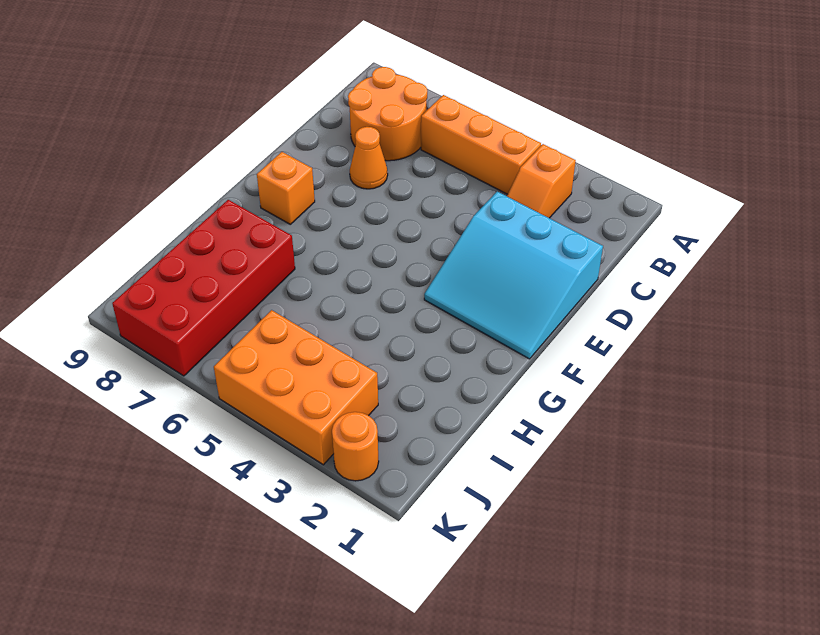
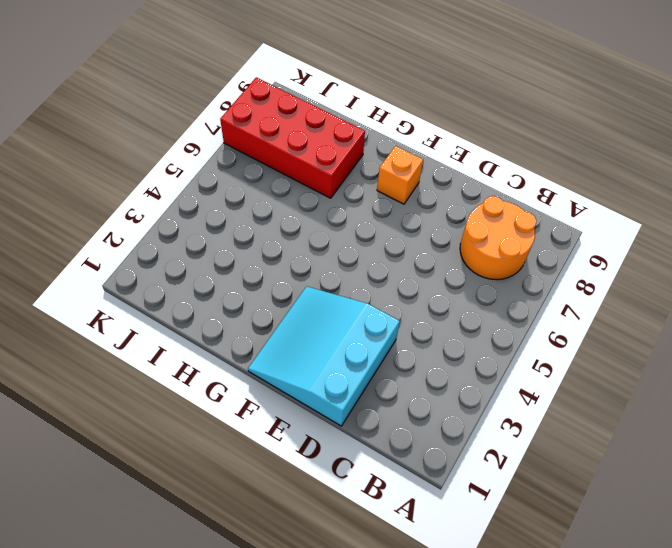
none -> orange 1x2 slope [507,144,576,218]
none -> orange 1x3 brick [421,95,541,194]

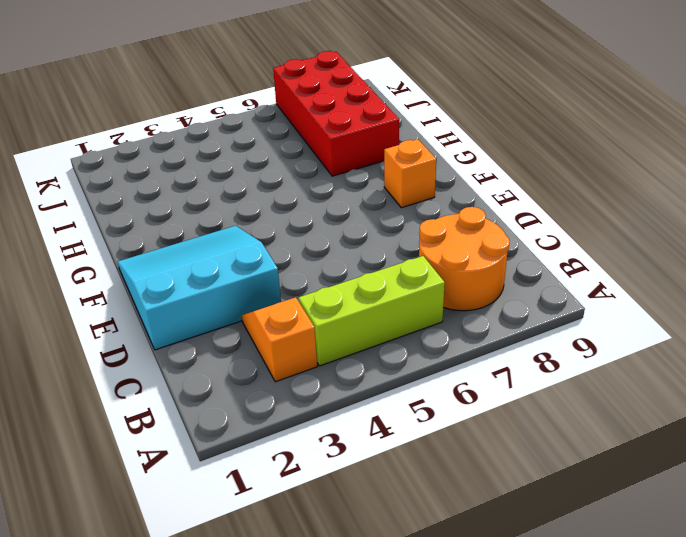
lime 1x3 brick [299,256,445,366] -> orange 1x3 brick [421,95,541,194]
none -> orange 1x1 cone [350,127,388,189]
none -> orange 2x3 brick [214,310,378,465]

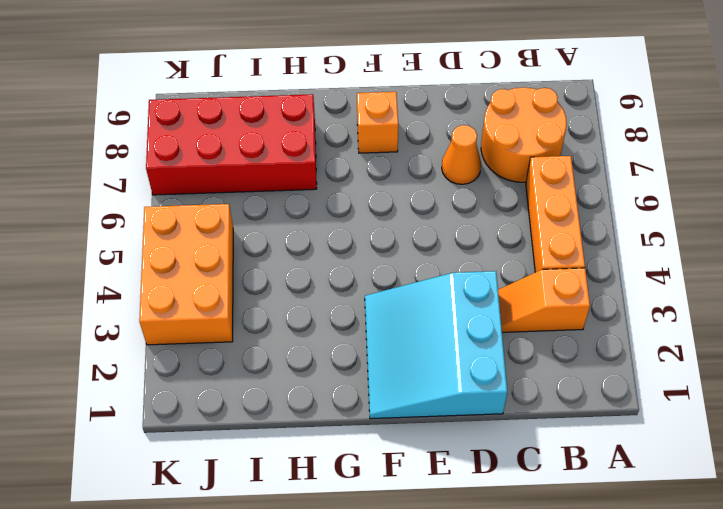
none -> orange 1x1 round brick [332,412,379,481]

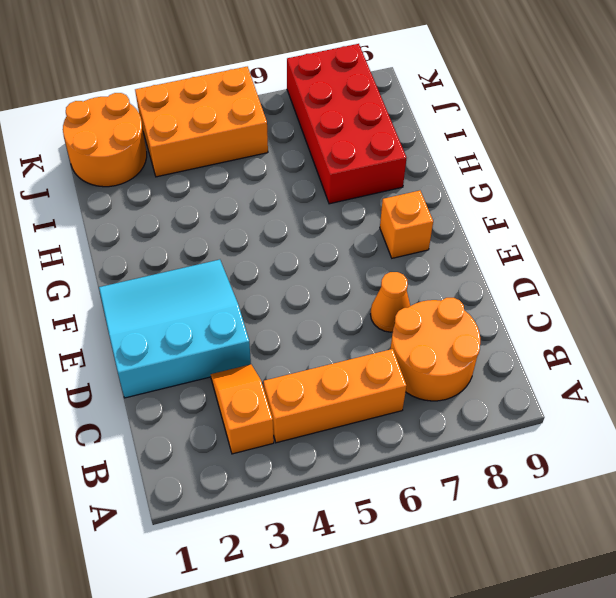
orange 2x2 round brick [63,93,147,187] -> orange 1x1 round brick [332,412,379,481]

